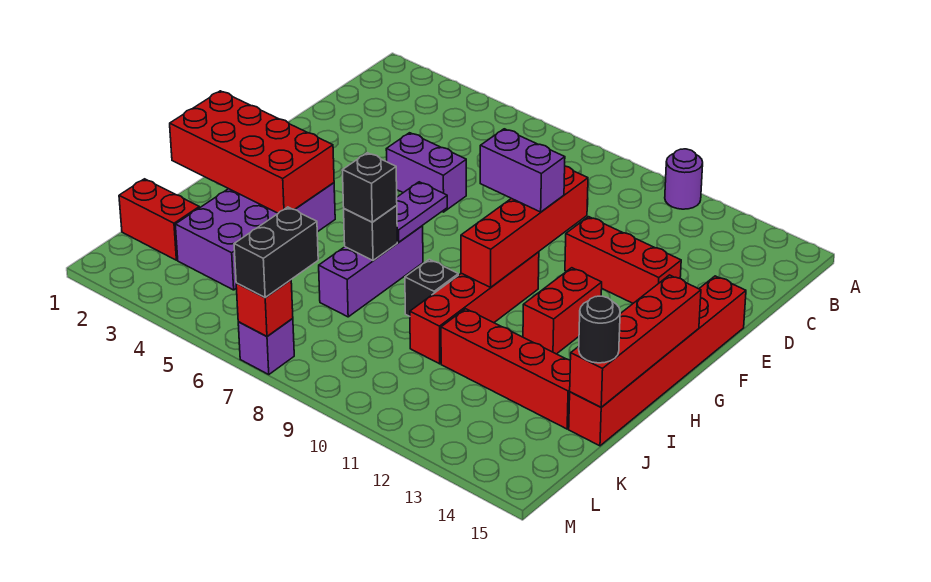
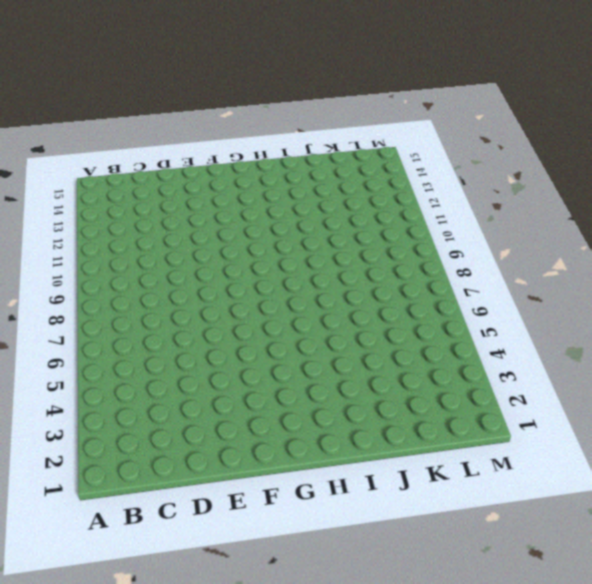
none -> purple 1x1 round brick [665,149,703,209]
none -> purple 1x2 brick [386,133,466,212]
none -> red 1x3 brick [565,217,681,303]

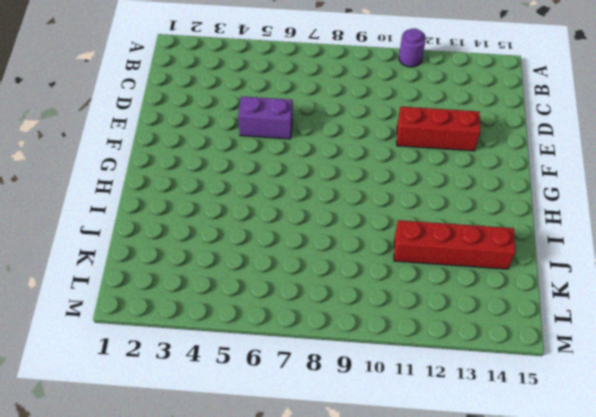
none -> red 1x6 brick [569,276,746,446]
none -> red 1x4 brick [410,252,539,364]
none -> red 1x2 brick [523,268,602,354]

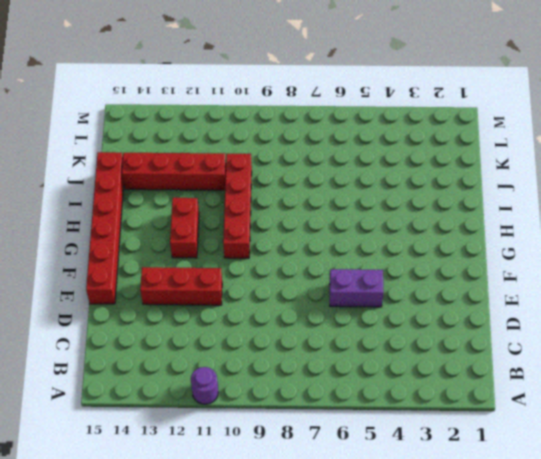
none -> purple 2x4 brick [175,183,335,290]
none -> purple 1x3 brick [319,226,423,317]
none -> black 1x1 brick [405,259,458,316]

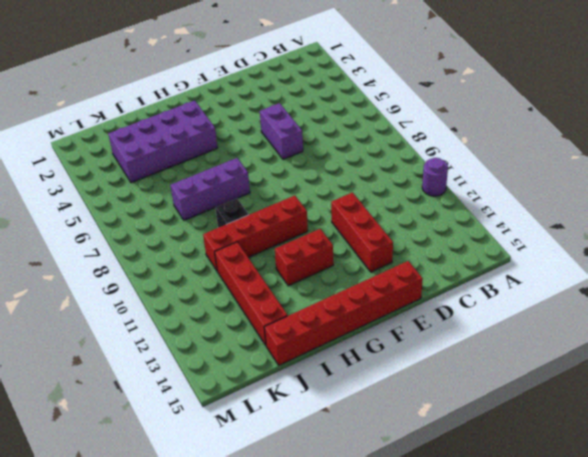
none -> red 1x2 brick [119,179,199,260]
none -> purple 1x1 brick [238,318,294,374]
none -> red 1x4 brick [461,166,588,287]

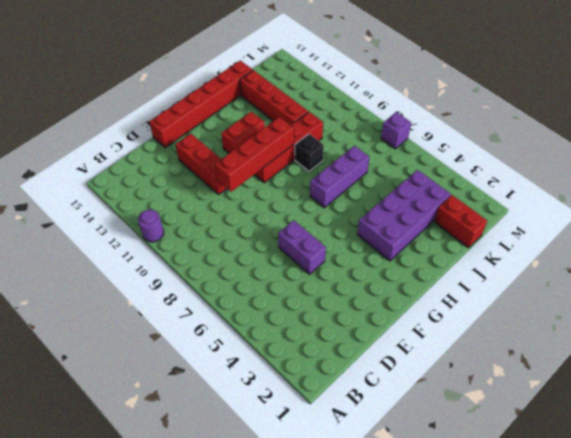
none -> purple 1x2 plate [397,182,447,242]
none -> red 1x4 brick [570,275,701,407]
none -> red 2x4 brick [170,91,334,213]

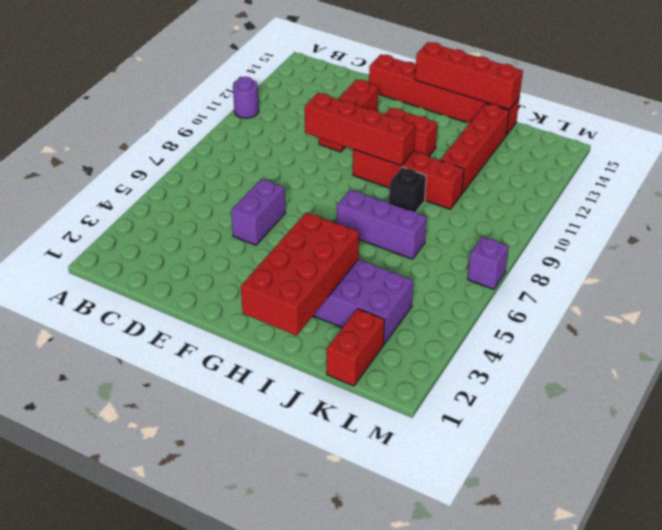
none -> purple 1x2 plate [397,182,447,242]
none -> black 1x1 brick [344,205,397,260]
none -> red 1x1 brick [236,280,293,336]

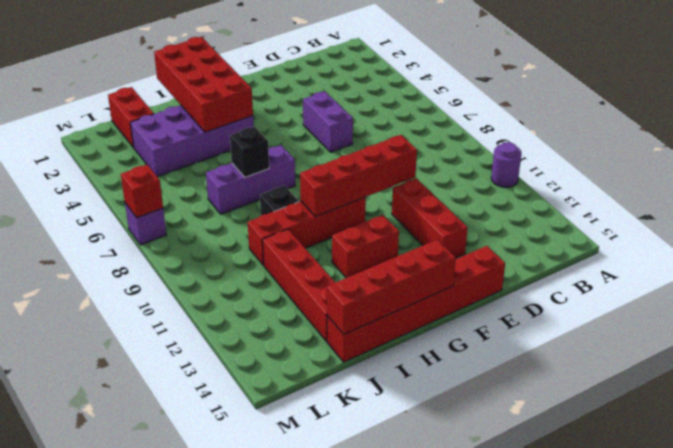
none -> purple 1x2 plate [397,182,447,242]
none -> purple 1x2 brick [480,129,565,212]
none -> black 1x1 brick [342,153,397,222]

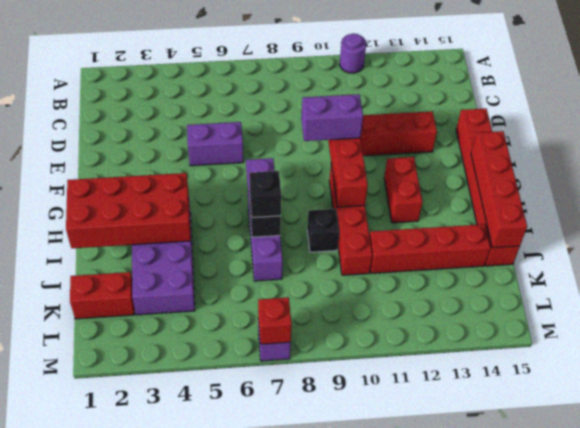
none -> black 1x1 round brick [579,296,620,363]
none -> black 1x2 brick [234,207,318,298]

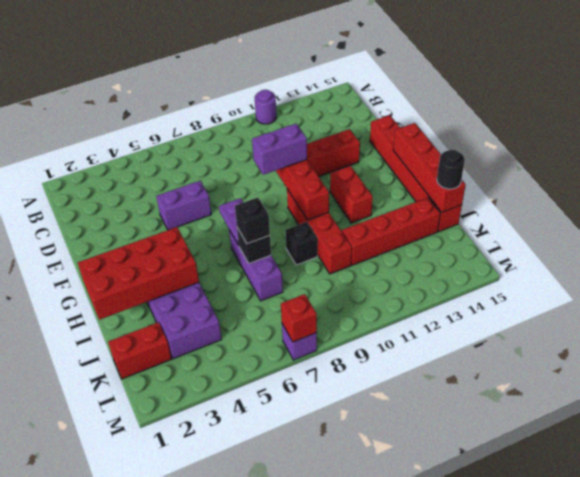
none -> black 1x2 brick [234,207,318,298]

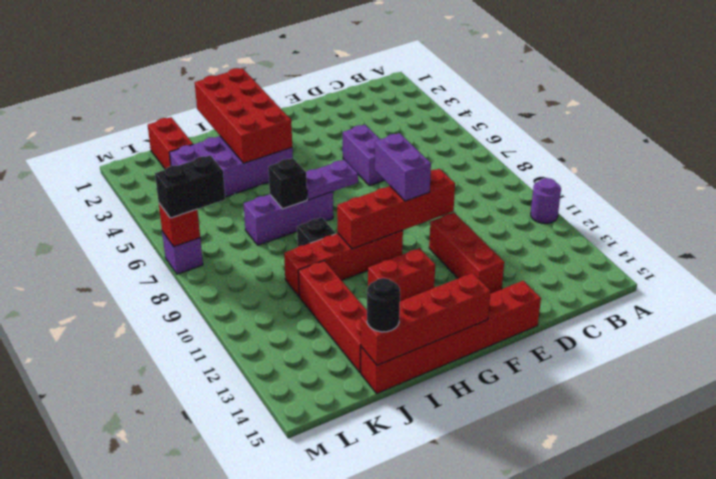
none -> black 1x1 brick [342,153,397,222]

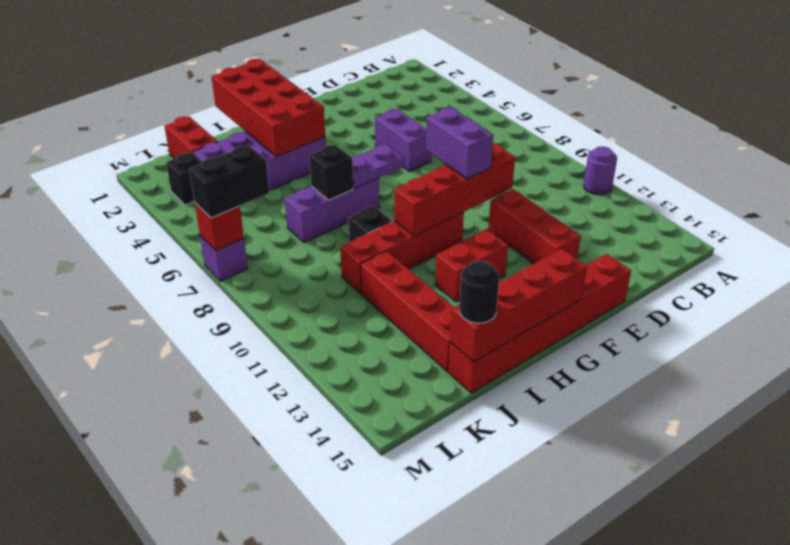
black 1x1 brick [166,152,202,205] -> black 1x1 brick moved to [342,153,397,222]

